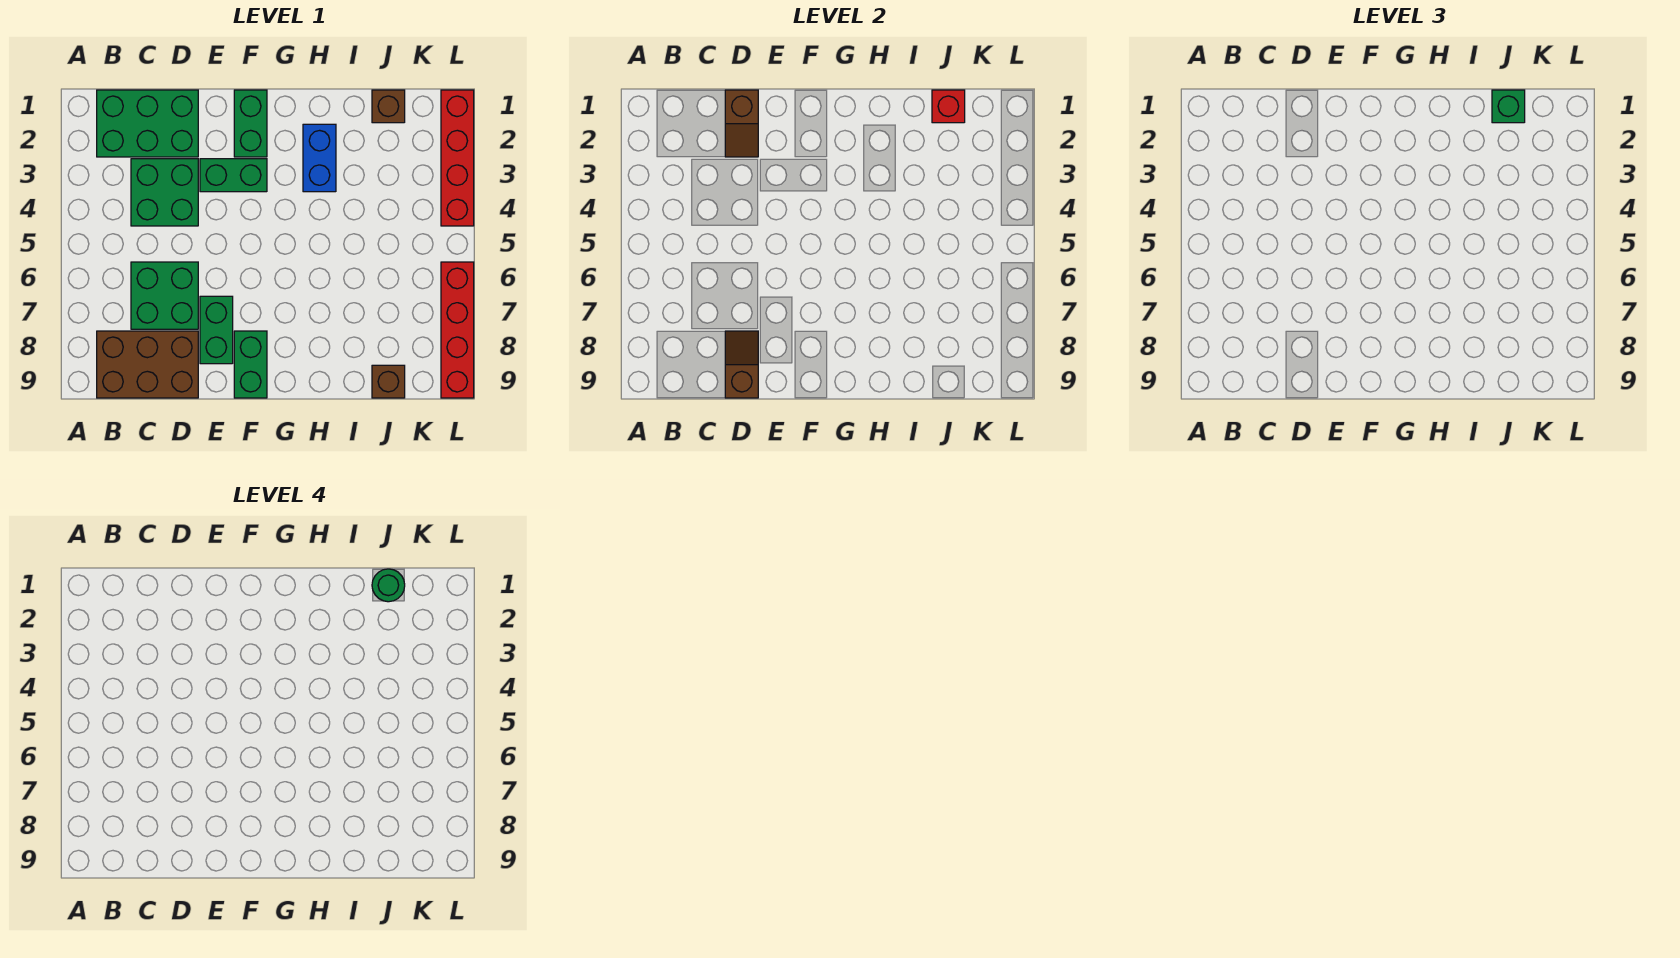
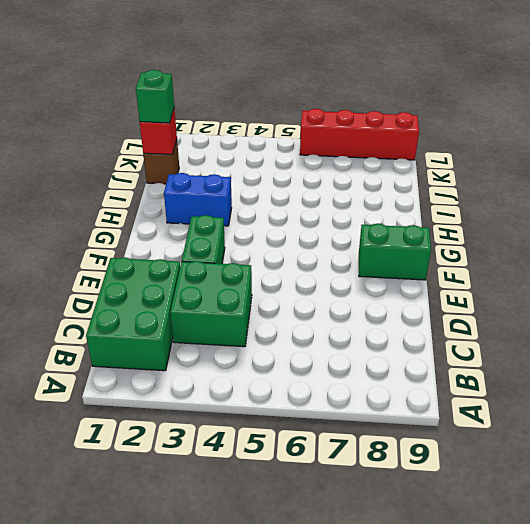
none -> brown 2x3 brick [97,331,198,398]
none -> green 2x2 brick [131,262,198,329]
none -> green 1x2 brick [200,296,233,364]

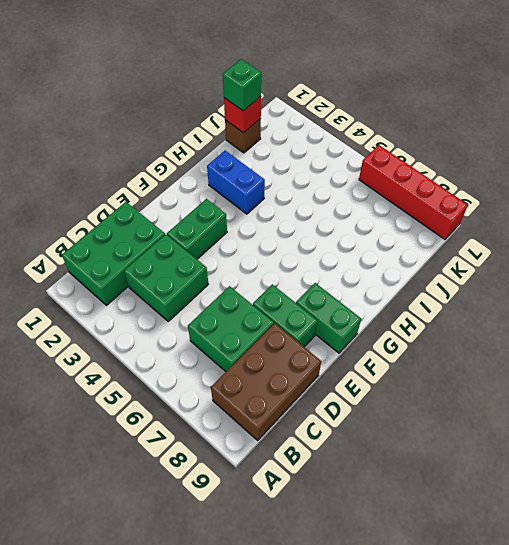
none -> green 1x2 brick [234,90,267,157]
none -> brown 1x1 brick [372,365,405,398]
none -> red 1x4 brick [441,90,474,226]

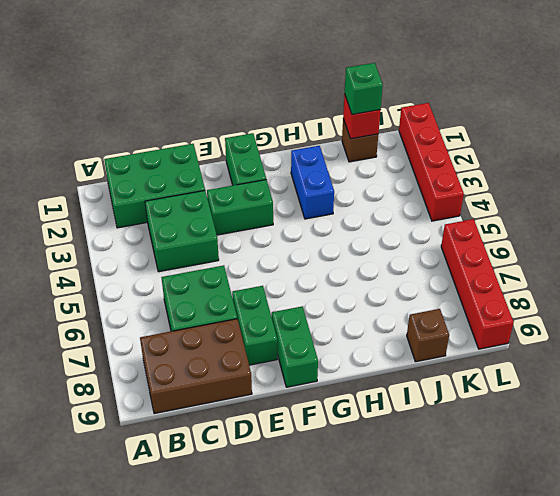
none -> brown 1x2 slope [725,90,758,157]
none -> brown 1x2 slope [725,331,758,398]
none -> green 1x1 round brick [372,569,405,602]

